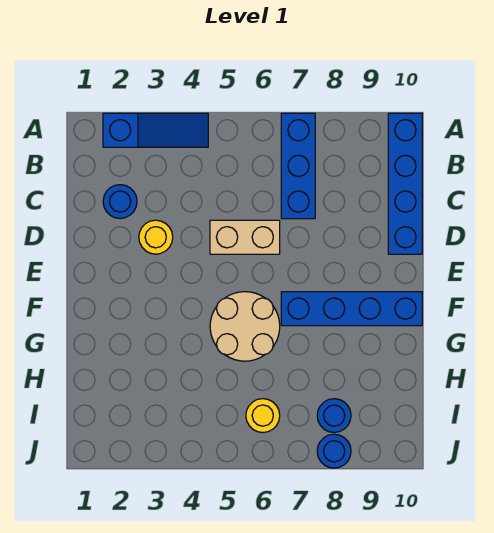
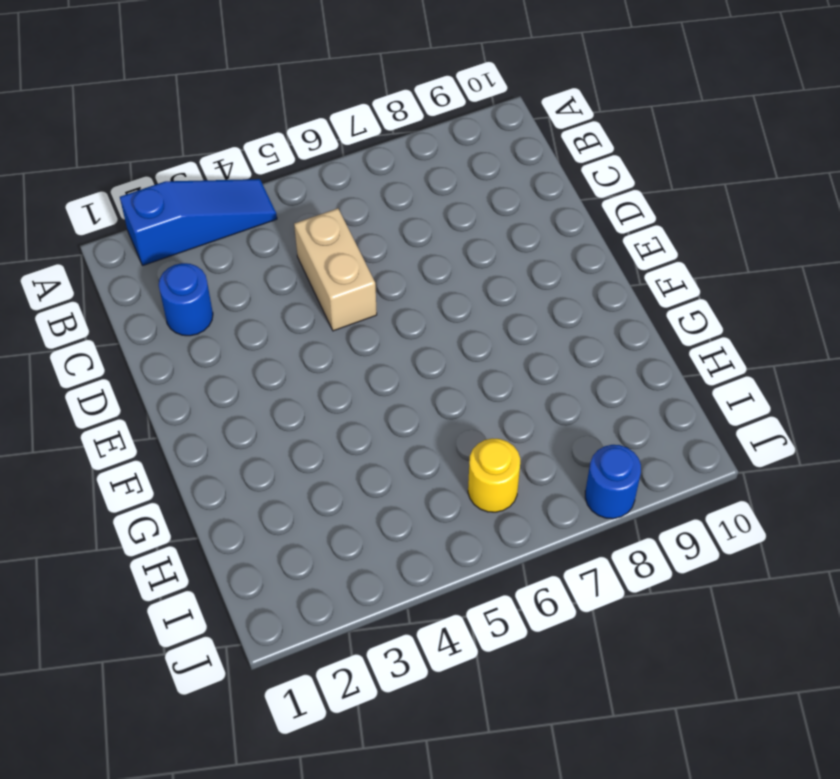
tan 1x2 brick [294,208,377,331] -> tan 1x2 brick turned to [210,220,280,254]
none -> blue 1x3 brick [281,113,315,219]
none -> blue 1x4 brick [388,113,422,254]

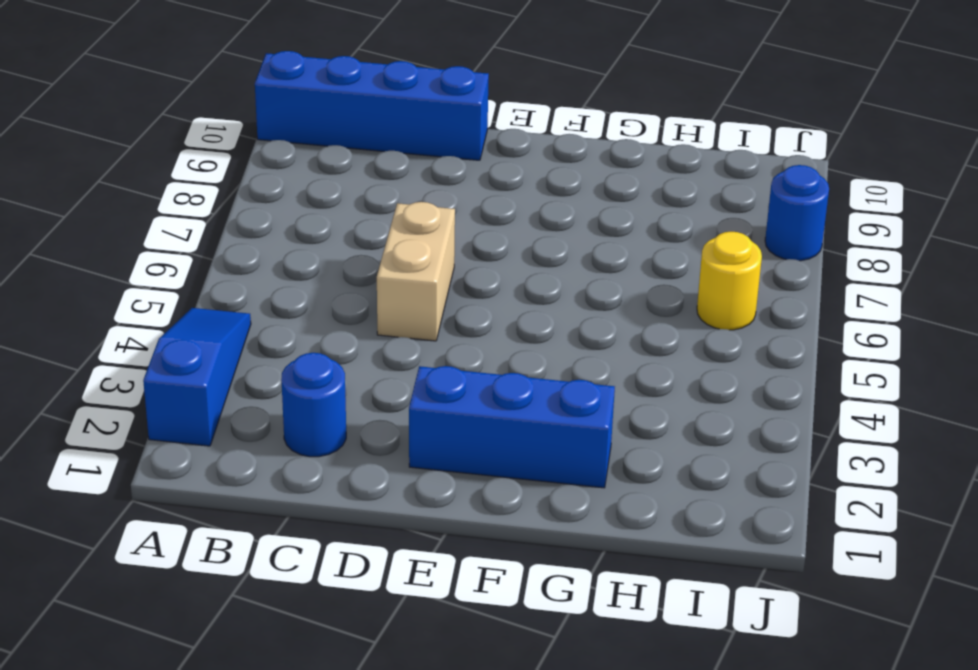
blue 1x3 brick [409,366,615,488] -> blue 1x3 brick moved to [281,113,315,219]
none -> yellow 1x1 round brick [139,220,173,254]
none -> tan 2x2 round brick [210,292,280,361]

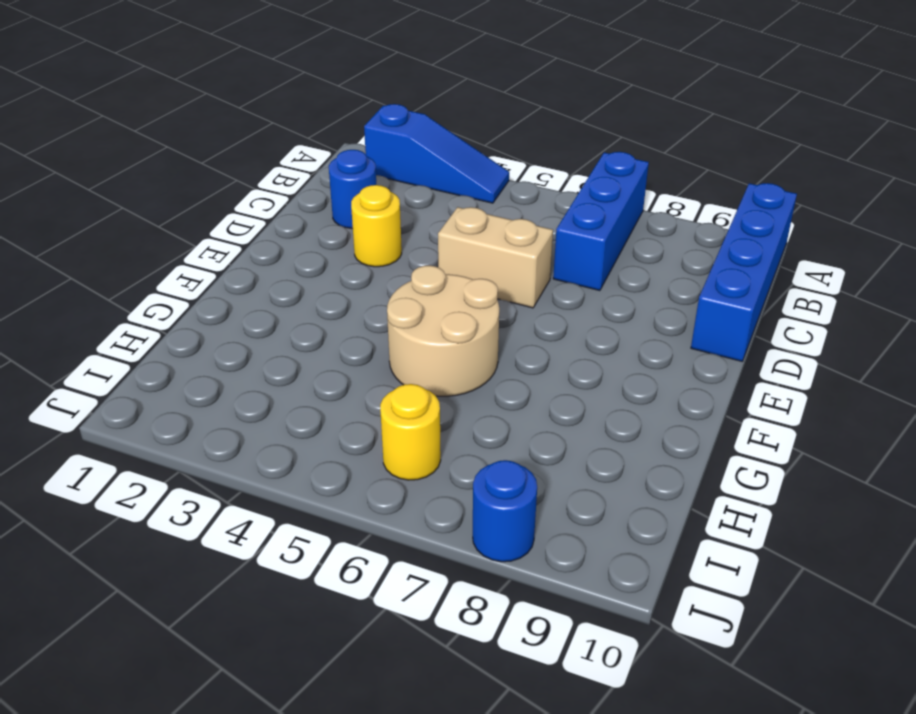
none -> blue 1x4 brick [281,292,422,326]
none -> blue 1x1 round brick [317,399,351,433]

